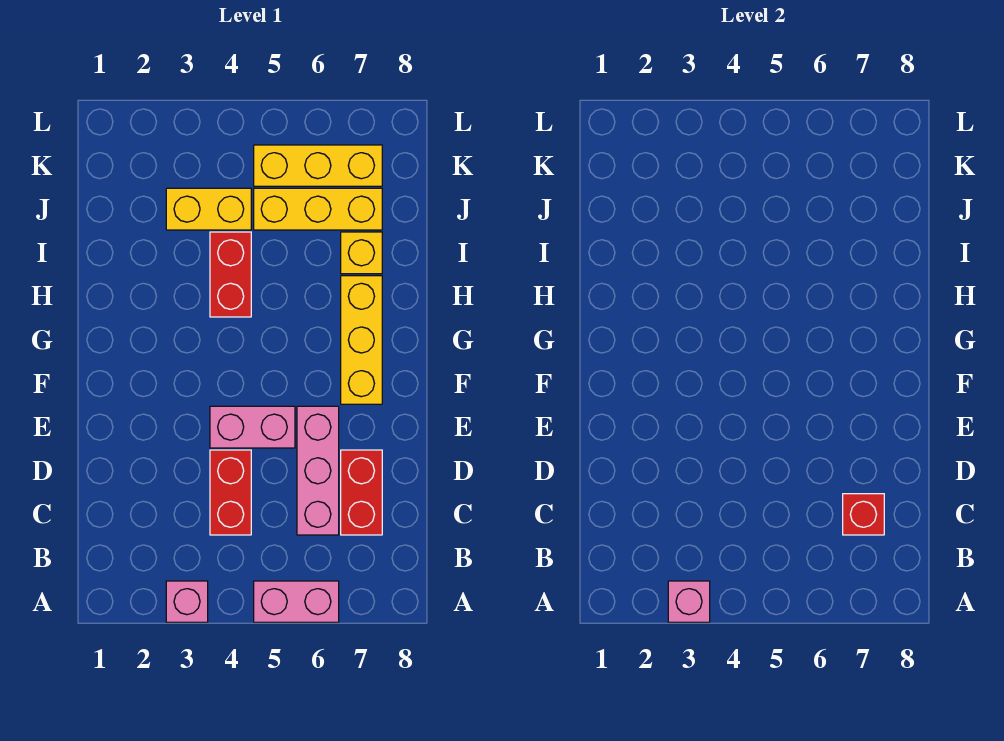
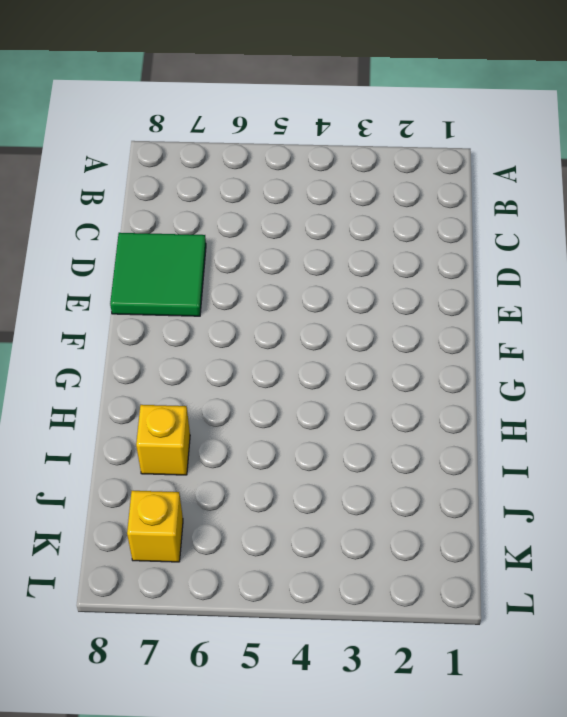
green 2x2 tile [110,233,206,316] -> red 1x2 brick [341,450,382,535]
yellow 1x1 brick [127,491,183,562] -> yellow 1x3 brick [254,145,382,186]
none -> pink 1x1 brick [166,581,208,622]
none -> pink 1x2 brick [254,581,339,622]
none -> red 1x2 brick [210,450,251,535]

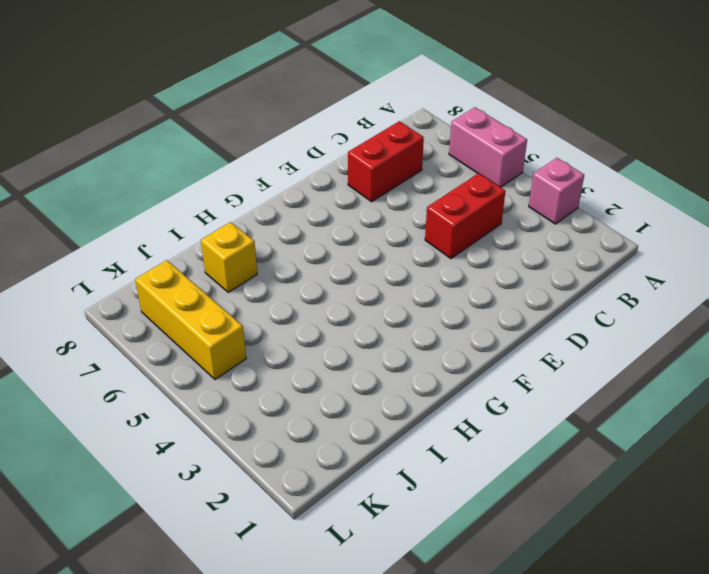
none -> pink 1x3 brick [297,406,339,535]
none -> pink 1x2 brick [210,406,295,448]
none -> yellow 1x3 brick [341,276,382,404]

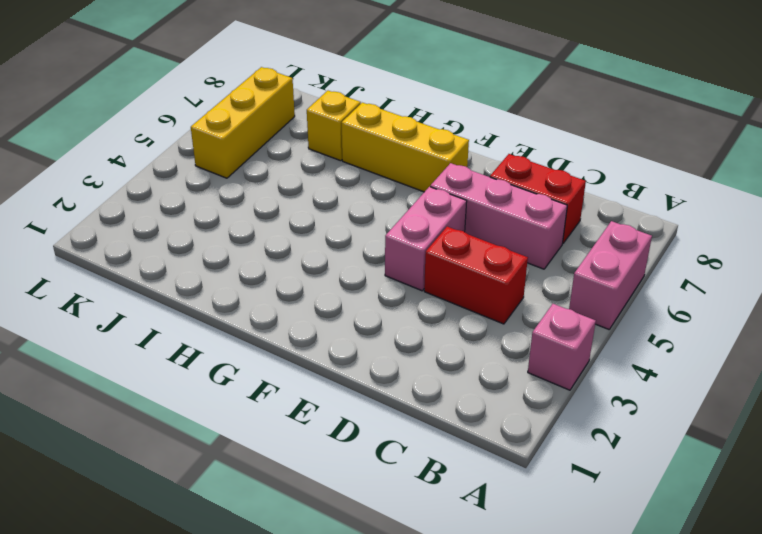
none -> red 1x2 brick [210,232,251,317]
none -> yellow 1x2 brick [166,188,251,230]
none -> yellow 1x3 brick [254,188,382,230]

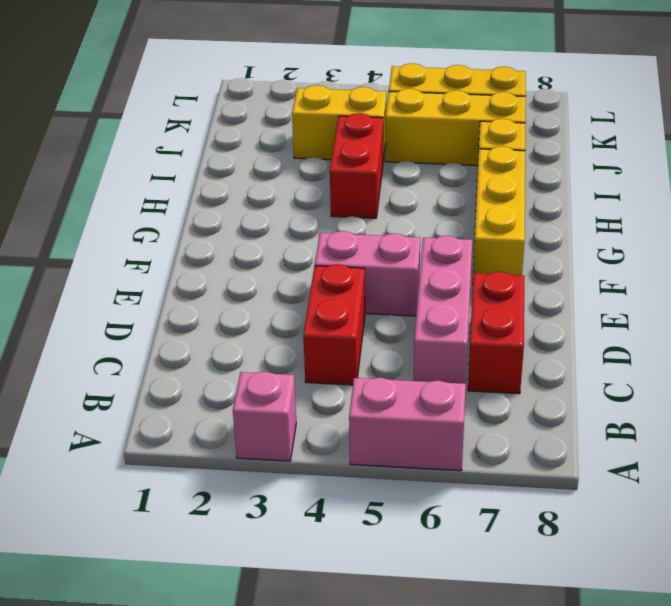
none -> pink 1x1 brick [668,581,710,622]
none -> red 1x1 brick [843,494,884,535]

